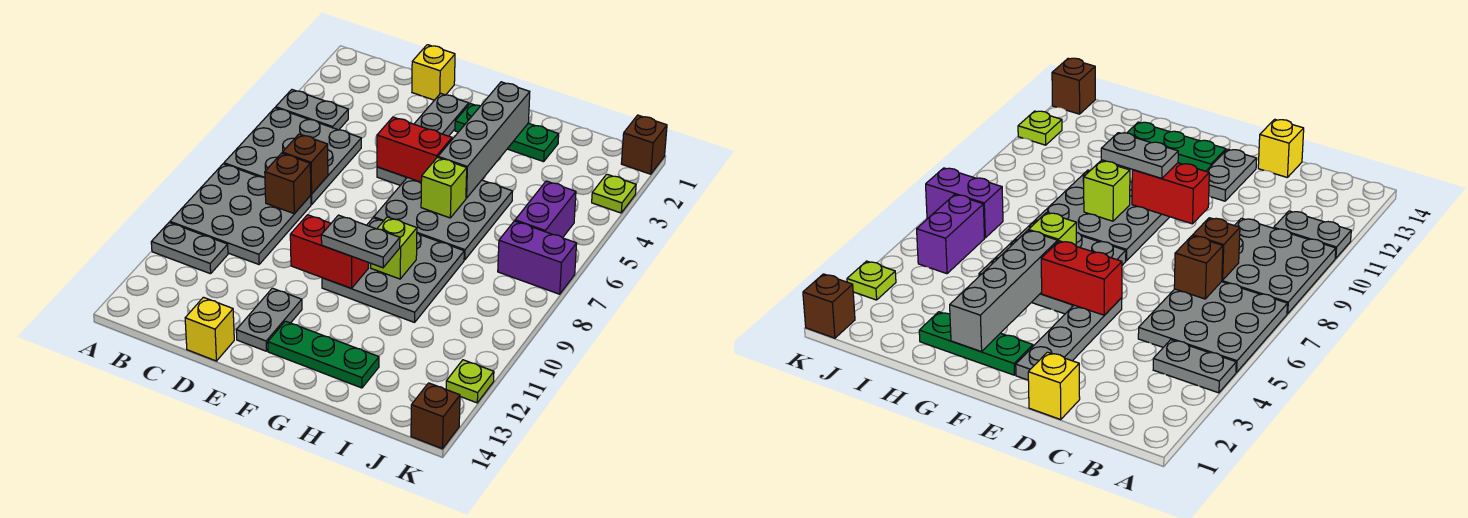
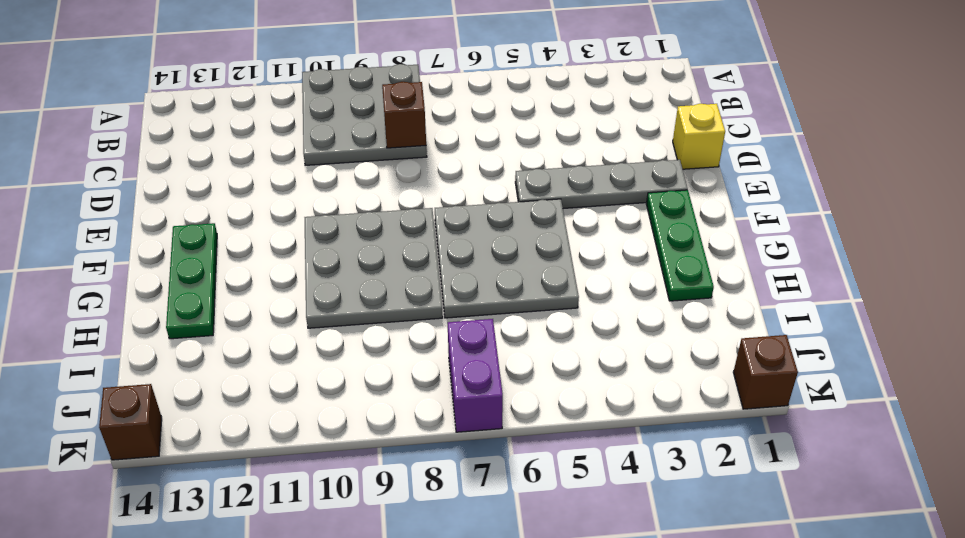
none -> grey 1x2 plate [276,90,348,130]
none -> grey 3x3 plate [224,108,361,204]
none -> grey 1x2 plate [151,223,228,274]

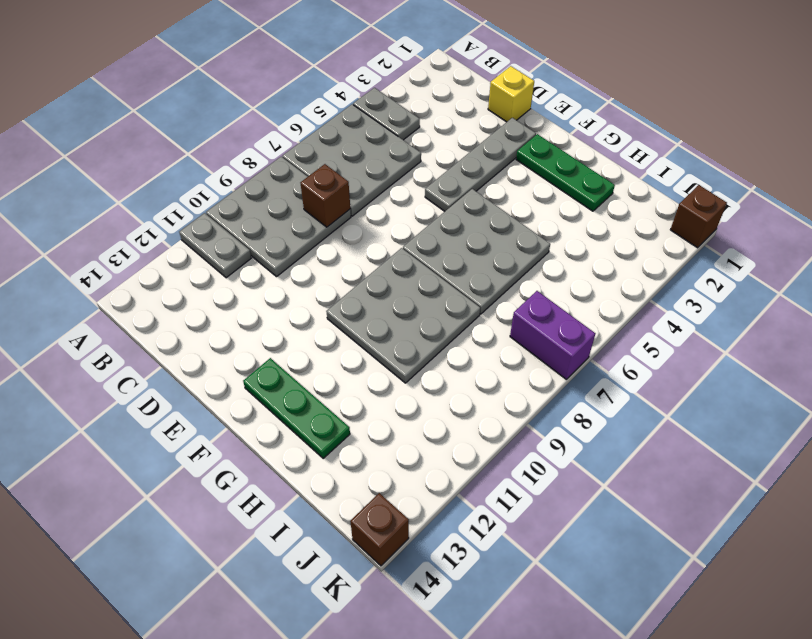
none -> yellow 1x1 brick [185,297,234,361]
none -> grey 1x2 plate [236,288,302,351]
none -> purple 1x2 brick [515,181,576,238]

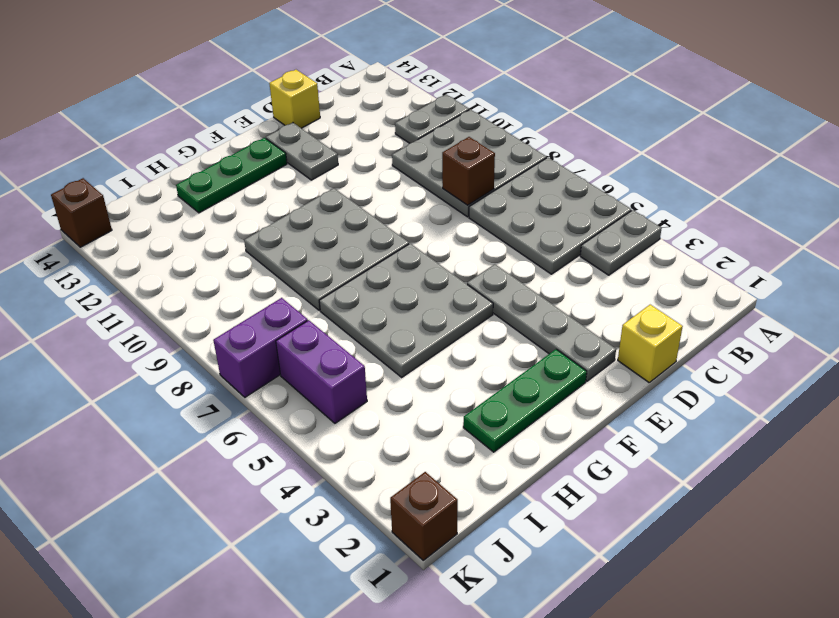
none -> lime 1x1 plate [592,174,636,213]
none -> lime 1x1 plate [446,360,494,403]
none -> brown 1x1 brick [282,134,328,194]

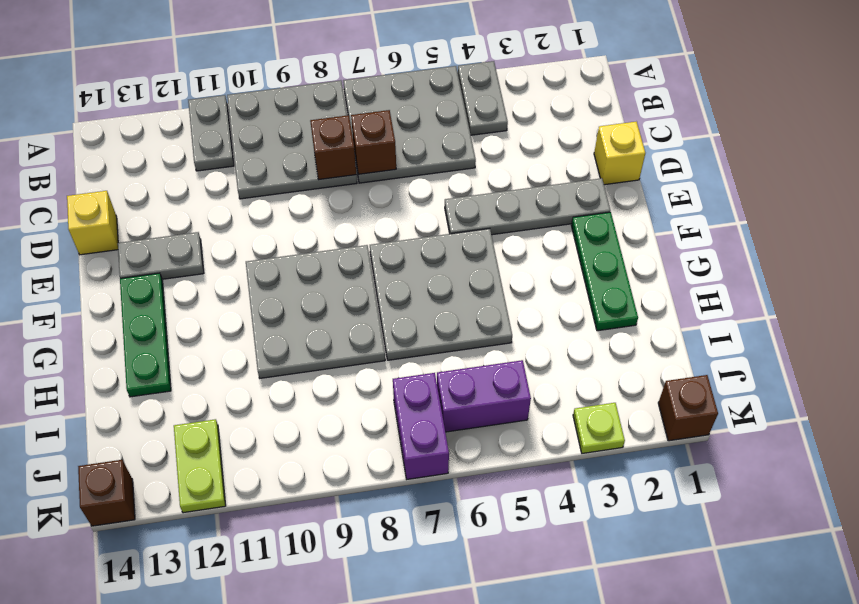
lime 1x2 plate [174,419,226,513] -> lime 1x1 plate [446,360,494,403]
none -> red 1x2 brick [377,117,452,182]
none -> red 1x2 brick [290,215,368,288]
none -> grey 1x4 brick [438,82,530,198]

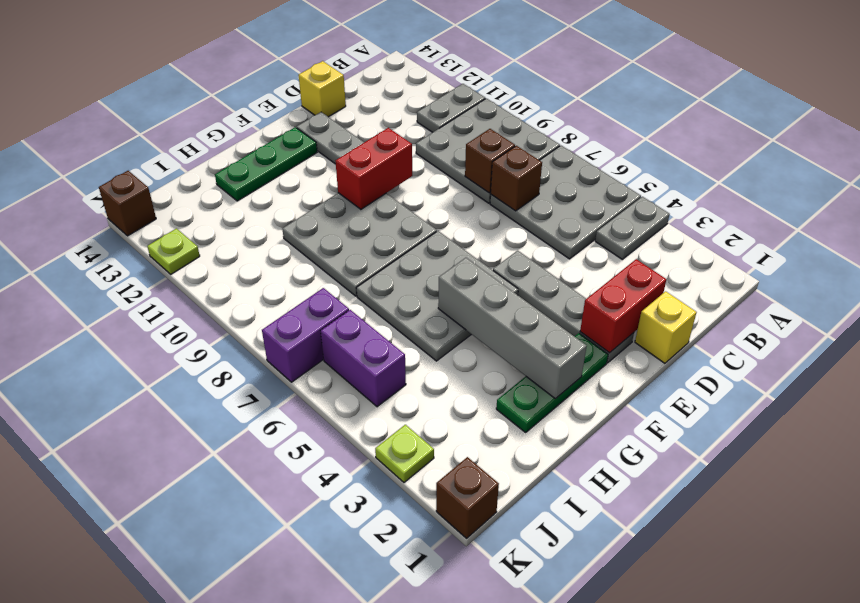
red 1x2 brick [580,259,666,353] -> red 1x2 brick moved to [377,117,452,182]
none -> lime 1x1 brick [421,157,467,218]
none -> lime 1x1 brick [371,217,417,279]
none -> grey 1x2 plate [321,215,400,268]

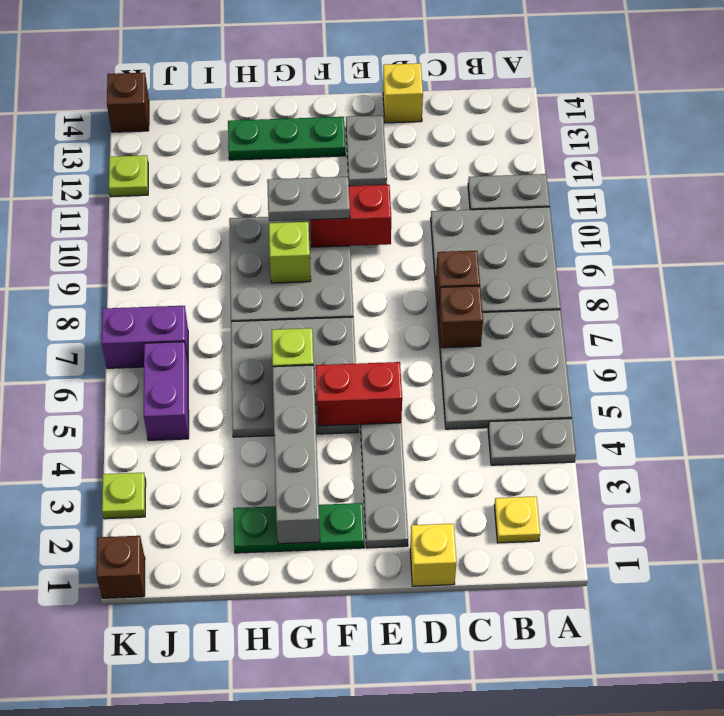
yellow 1x1 plate [494,496,540,543] -> none

